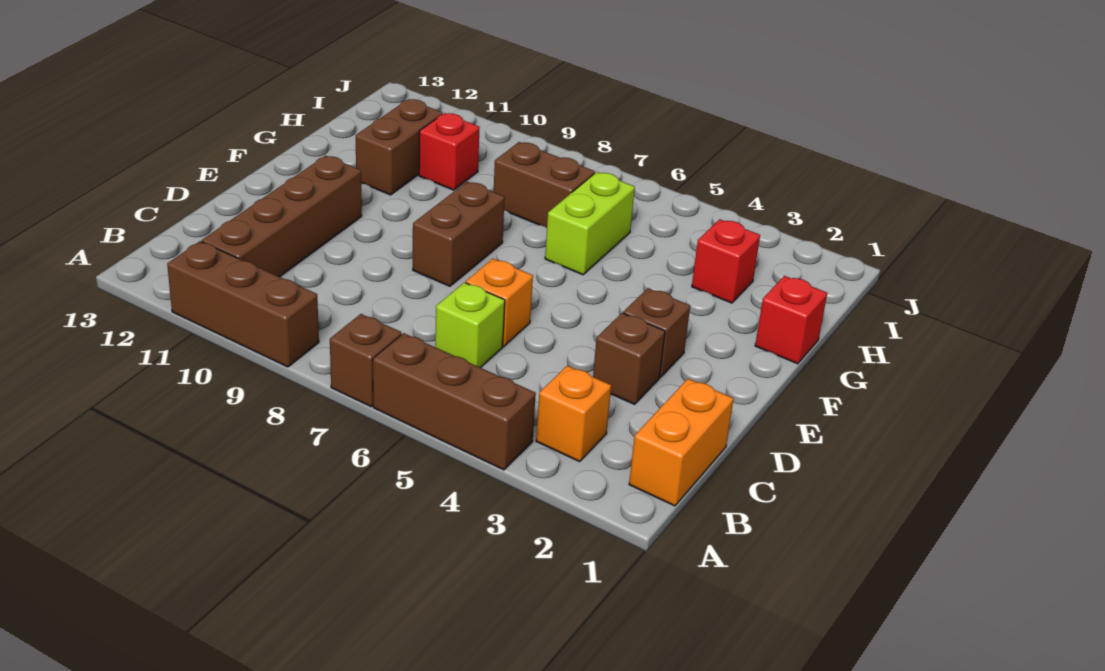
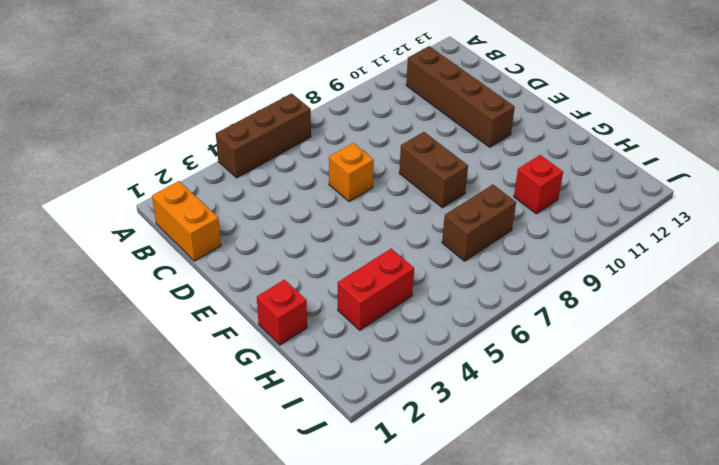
red 1x2 brick [338,248,414,330] -> red 1x1 brick [692,219,760,303]
none -> brown 1x1 brick [330,314,401,407]
none -> brown 1x3 brick [167,241,319,367]
none -> orange 1x1 brick [536,366,611,462]

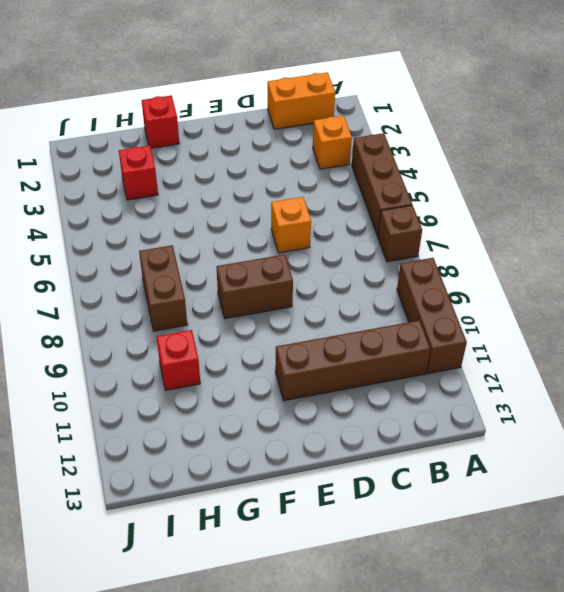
none -> lime 1x1 brick [435,282,505,368]
none -> brown 1x1 brick [593,313,665,404]
none -> brown 1x1 brick [623,288,690,378]

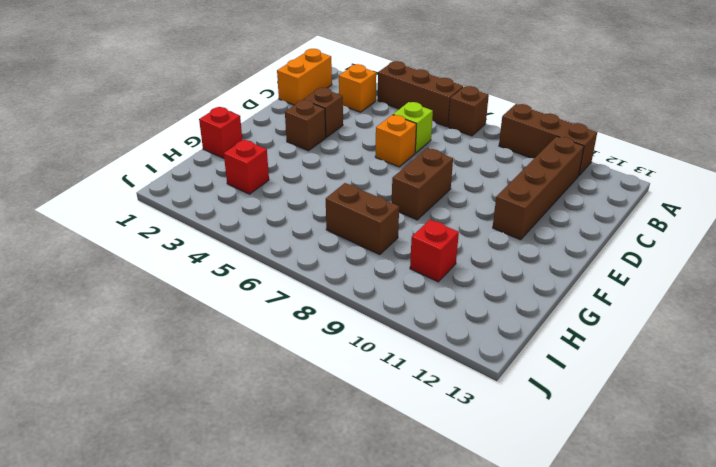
none -> lime 1x2 brick [545,172,635,275]
none -> brown 1x2 brick [356,99,443,195]

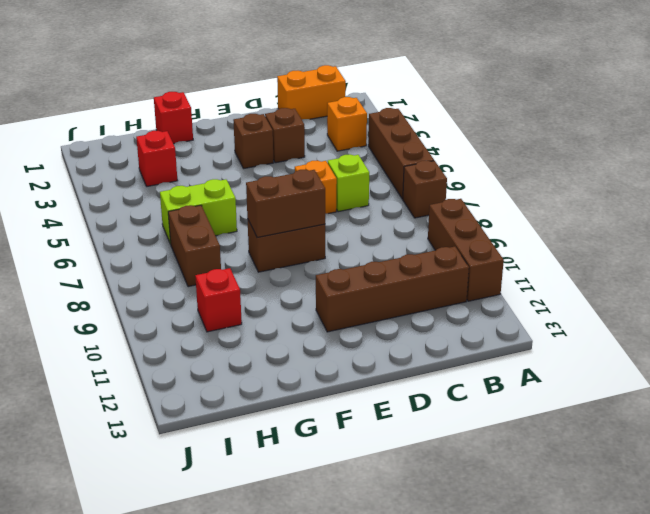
brown 1x2 brick [246,170,325,237] -> brown 1x2 brick moved to [356,99,443,195]

